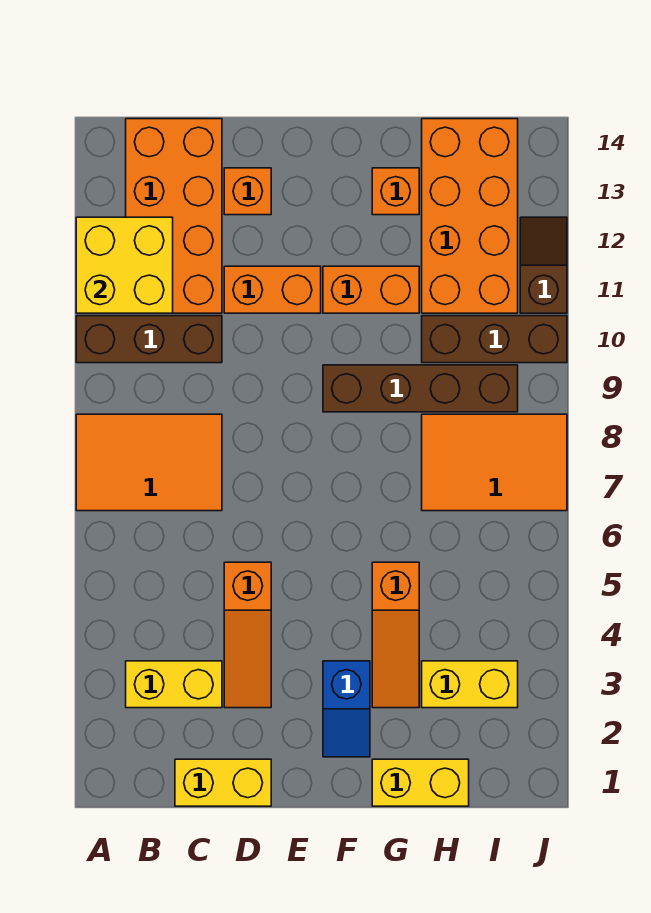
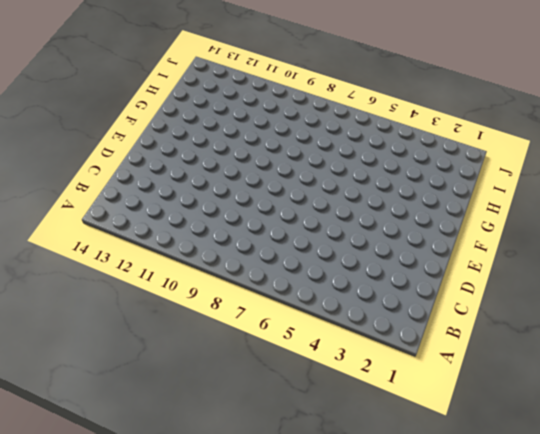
none -> orange 2x3 tile [76,414,222,511]
none -> brown 1x3 brick [76,316,222,363]
none -> yellow 1x2 brick [126,661,222,708]

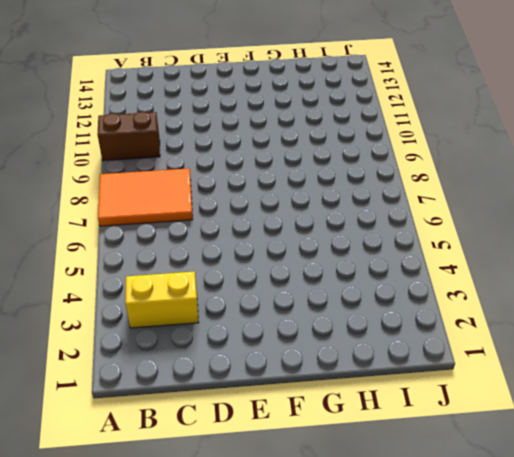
brown 1x2 brick [97,112,160,161] -> brown 1x3 brick [76,316,222,363]
none -> orange 2x4 brick [126,119,222,313]
none -> yellow 1x2 brick [175,759,271,806]
none -> orange 1x3 slope [224,562,271,708]

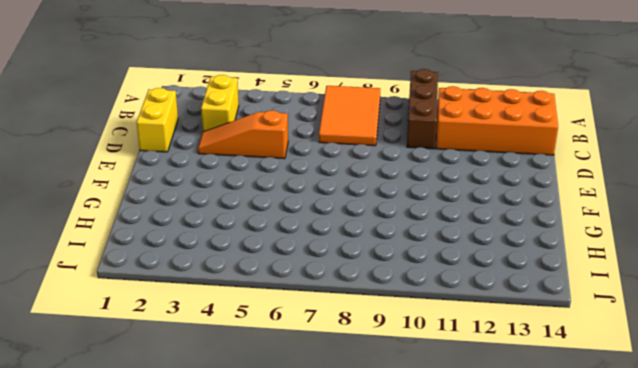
none -> orange 1x2 brick [224,266,321,313]
none -> orange 1x1 brick [224,168,271,215]
none -> blue 1x2 slope [323,661,370,757]

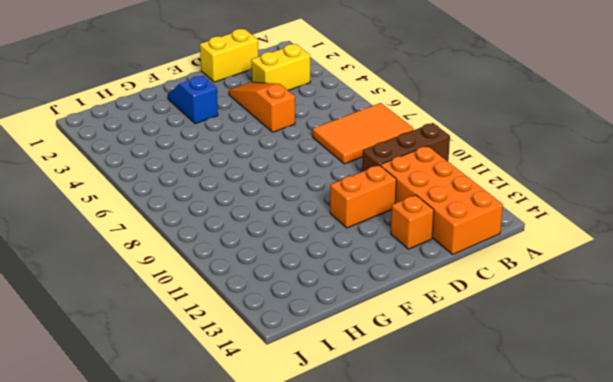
none -> brown 1x4 brick [323,365,518,412]
none -> orange 1x2 brick [323,266,419,313]
none -> yellow 1x2 brick [372,759,469,806]

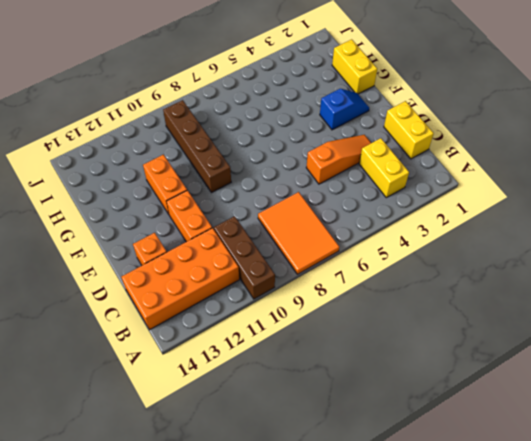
none -> orange 1x3 slope [372,562,419,708]
none -> orange 1x1 brick [372,168,419,215]
none -> yellow 1x2 brick [422,661,518,708]

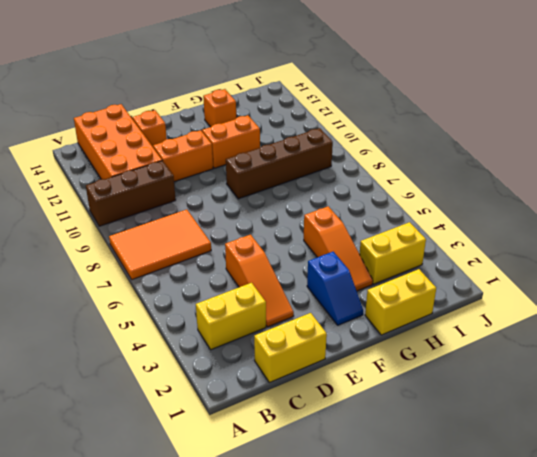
none -> orange 2x3 tile [422,414,567,511]
none -> brown 1x3 brick [422,316,567,363]
none -> orange 2x4 brick [422,119,518,313]

